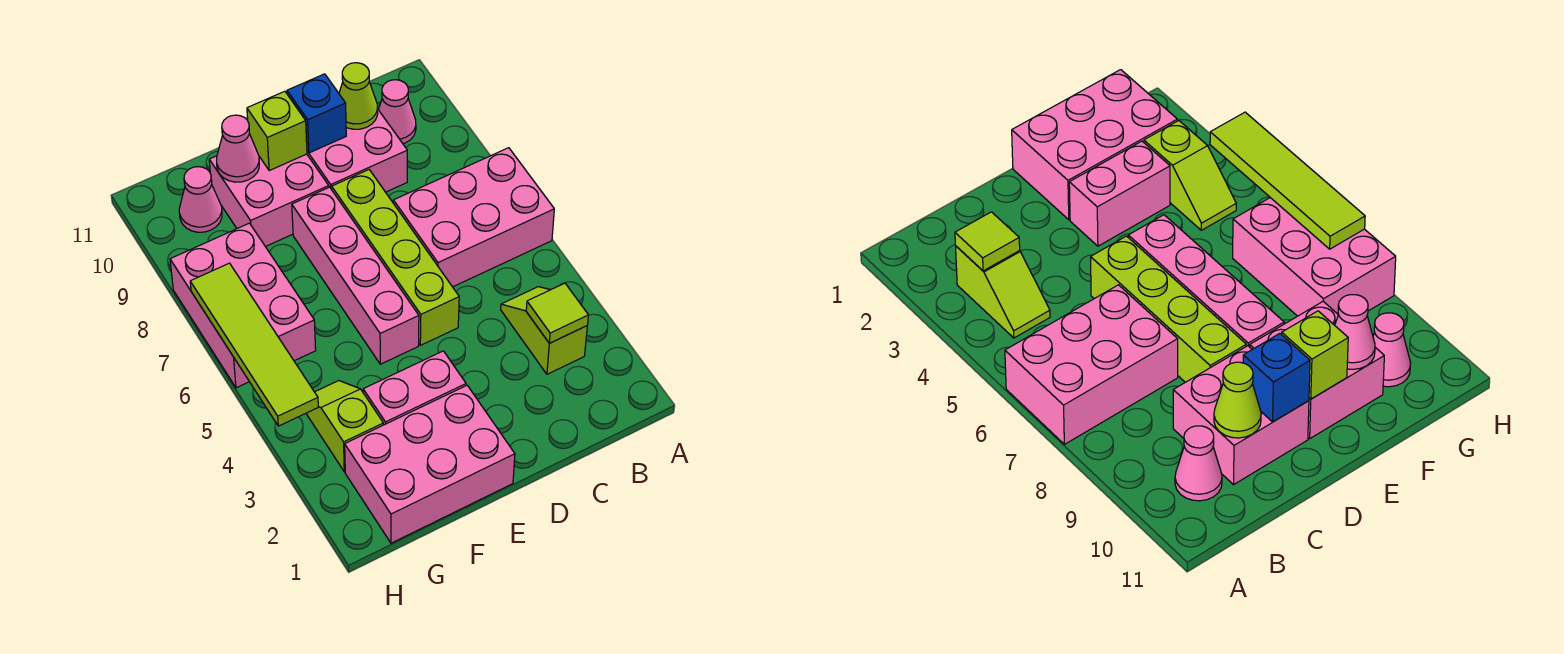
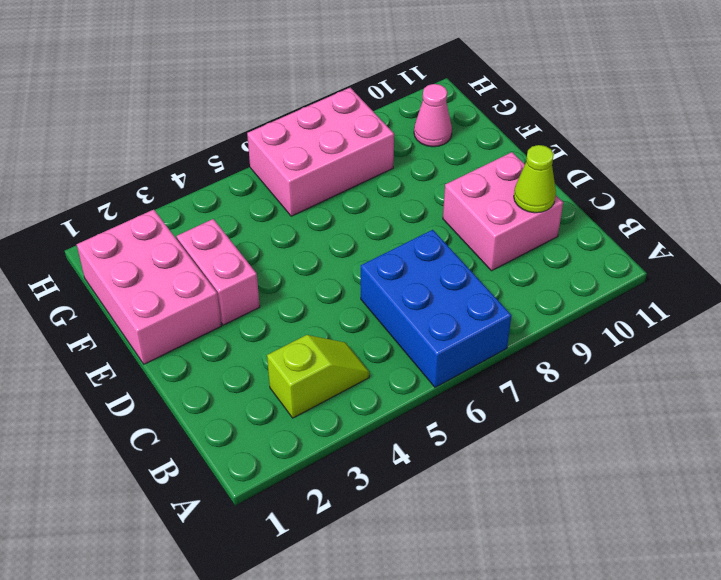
blue 2x3 brick [361,230,512,387] -> pink 2x3 brick [393,148,554,287]
none -> pink 1x1 cone [378,80,416,144]
none -> lime 1x4 brick [332,170,459,345]
none -> pink 1x4 brick [292,187,419,364]

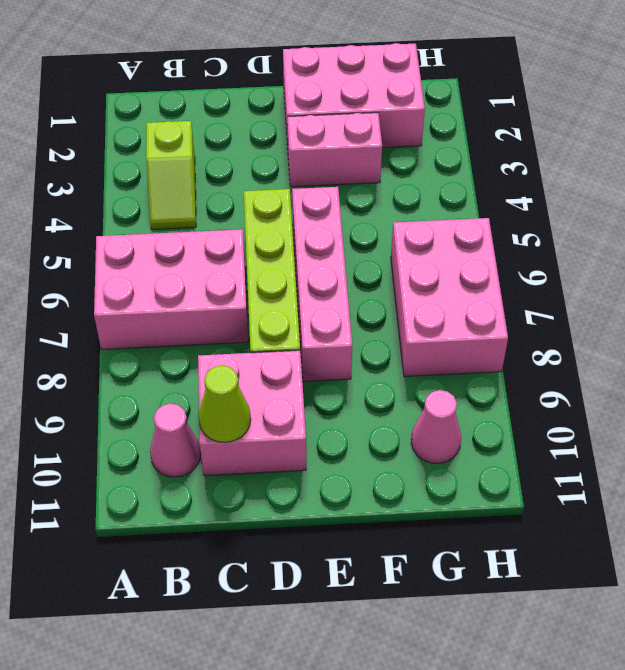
none -> pink 2x2 brick [209,154,329,247]
none -> lime 1x2 slope [306,381,383,472]
none -> lime 1x1 tile [526,283,588,343]

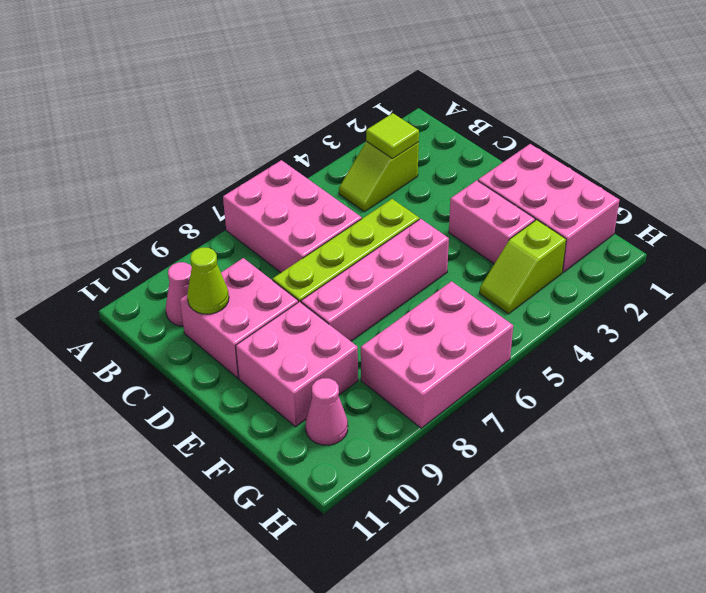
none -> blue 1x1 brick [287,74,346,153]
none -> lime 1x1 brick [247,91,307,170]
none -> pink 1x1 cone [217,115,259,182]

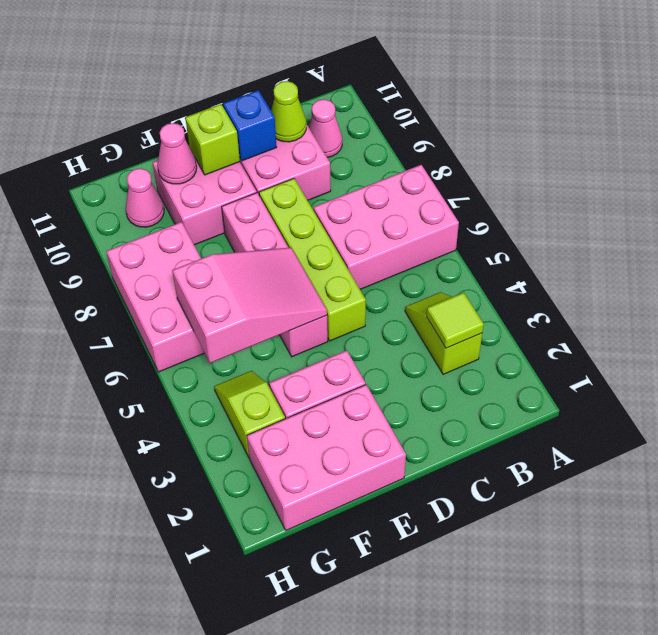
pink 2x3 slope [172,248,327,363] -> none
none -> lime 1x4 tile [190,263,318,426]

